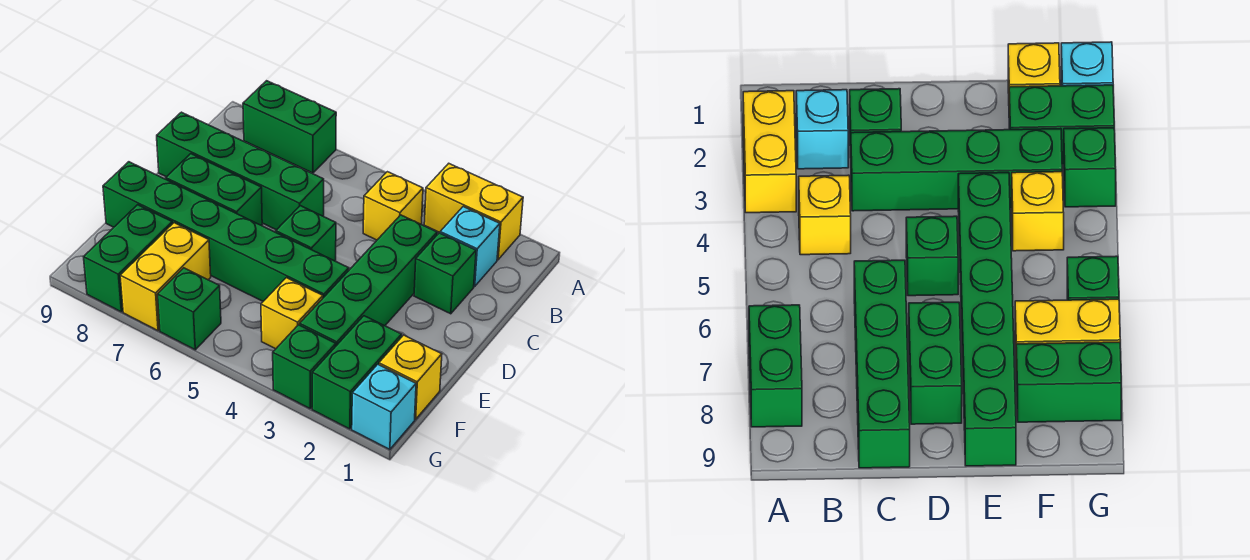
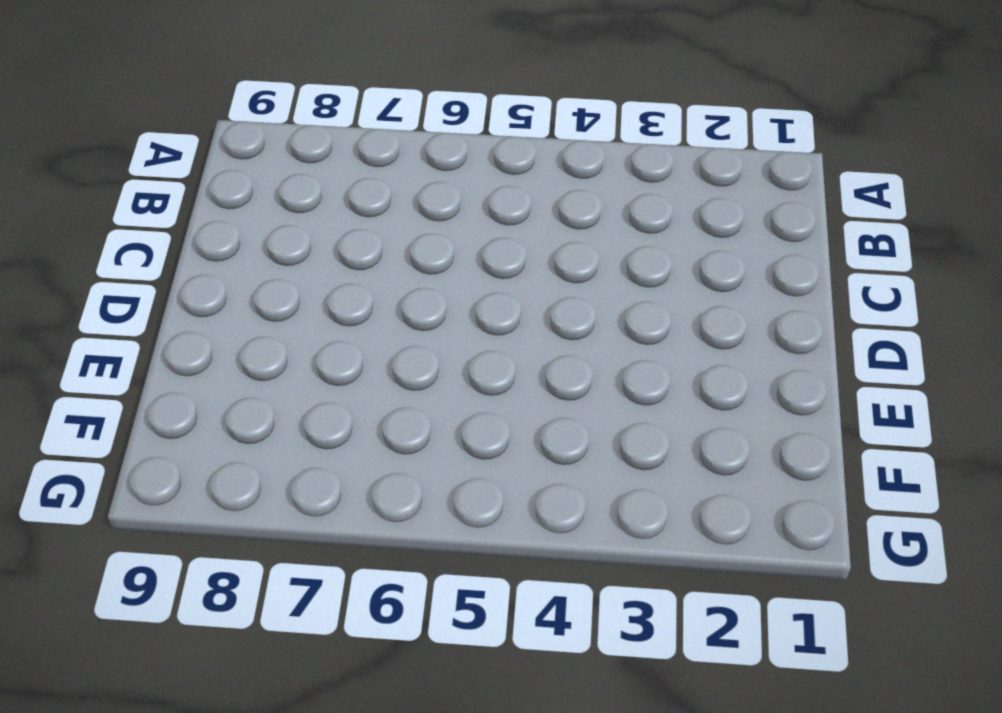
none -> yellow 1x2 brick [424,164,523,260]
none -> green 1x2 brick [243,81,336,173]
none -> cyan 1x1 brick [440,207,500,286]

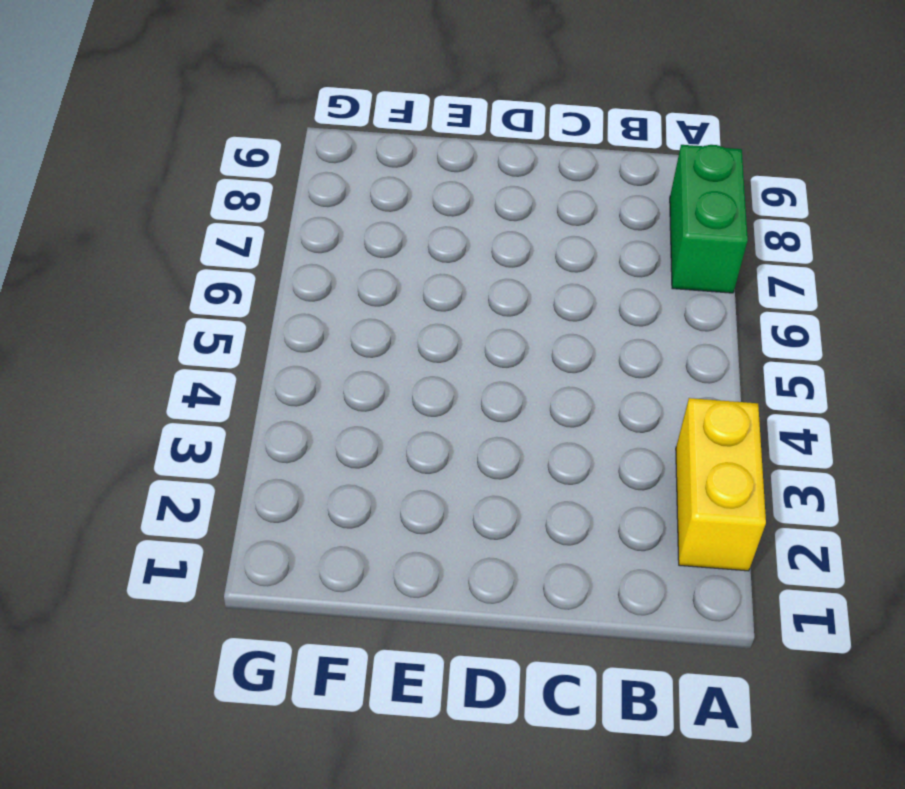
none -> cyan 1x1 brick [440,207,500,286]
none -> yellow 1x1 brick [363,172,423,240]
none -> green 1x1 brick [414,233,476,314]

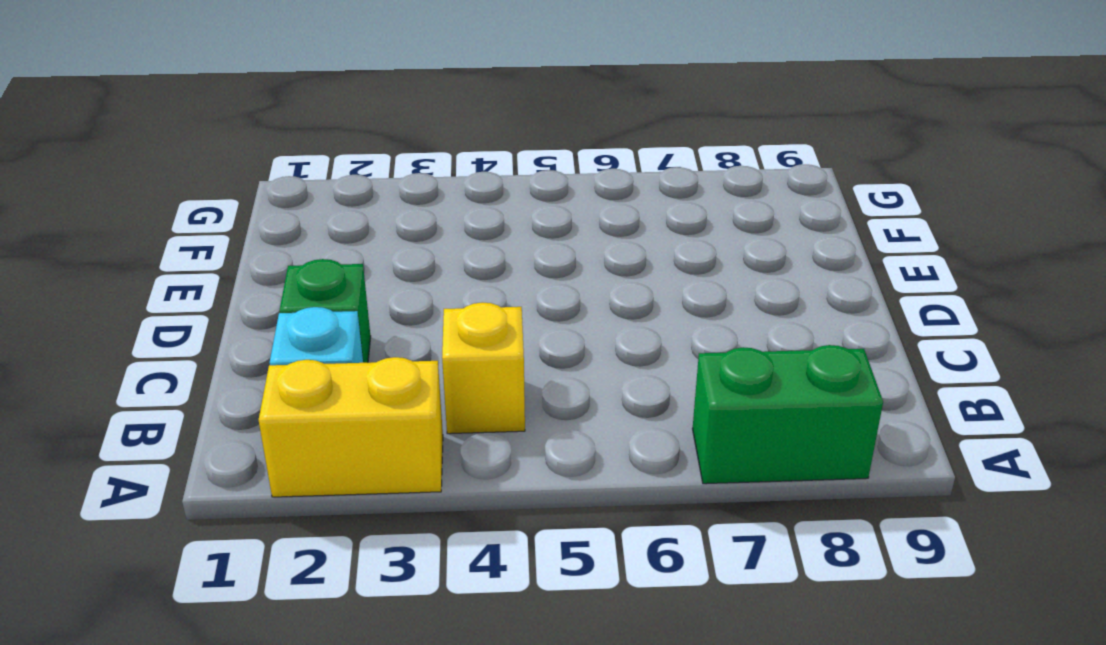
none -> green 1x4 brick [300,215,437,346]
none -> green 1x4 brick [157,112,324,230]
none -> green 1x1 brick [276,206,336,261]

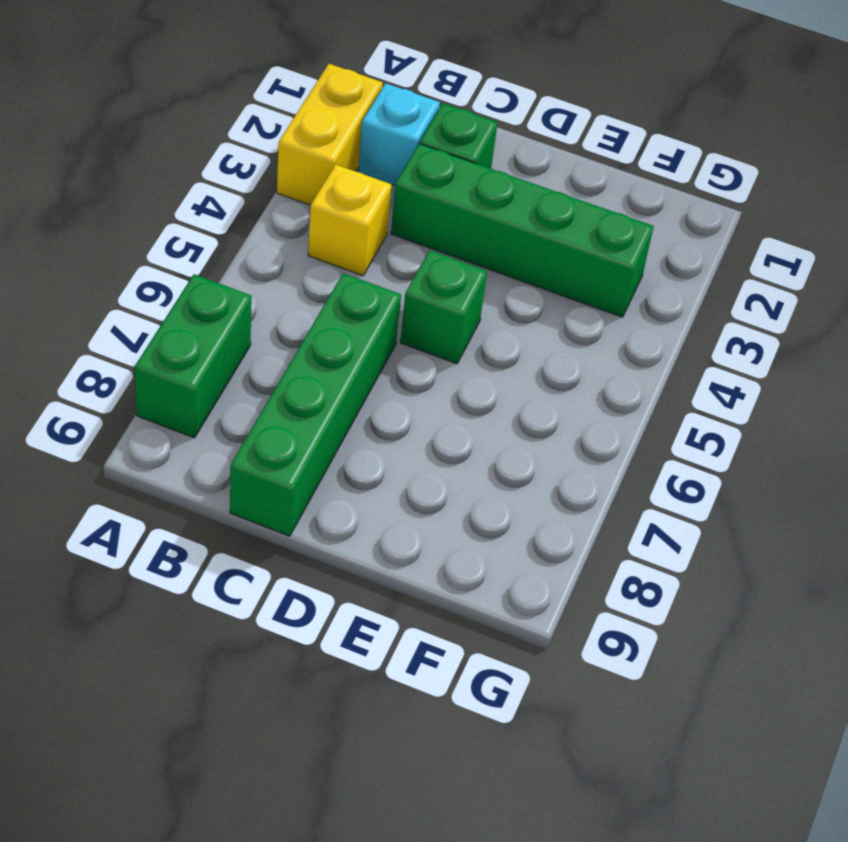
none -> green 1x2 brick [166,154,262,226]
none -> green 1x6 brick [103,162,349,301]
none -> yellow 1x1 brick [379,335,442,419]

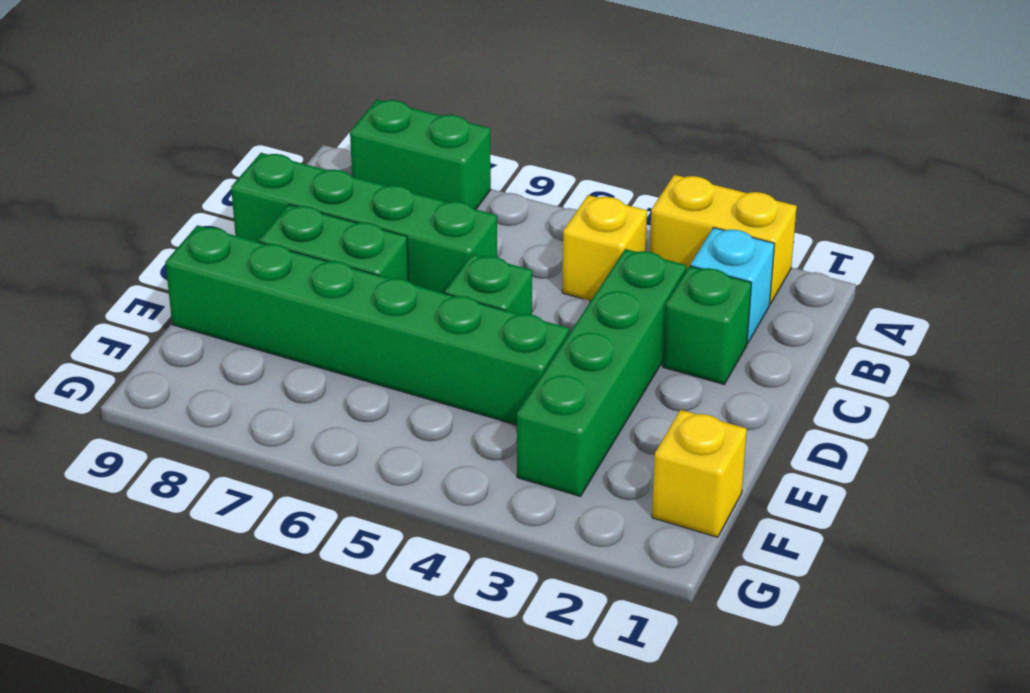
none -> green 1x2 brick [312,316,402,429]
none -> yellow 1x1 brick [261,278,323,349]
none -> yellow 1x2 brick [120,223,211,331]

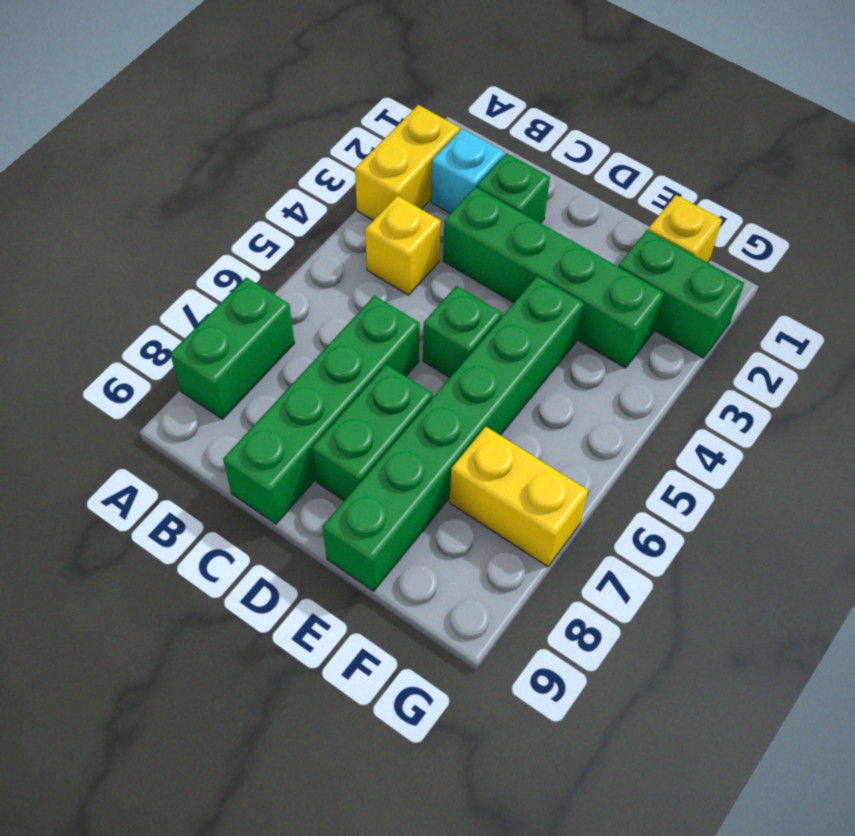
none -> yellow 1x1 brick [261,278,323,349]
none -> green 1x2 brick [84,205,172,312]
none -> cyan 1x1 brick [352,364,416,449]

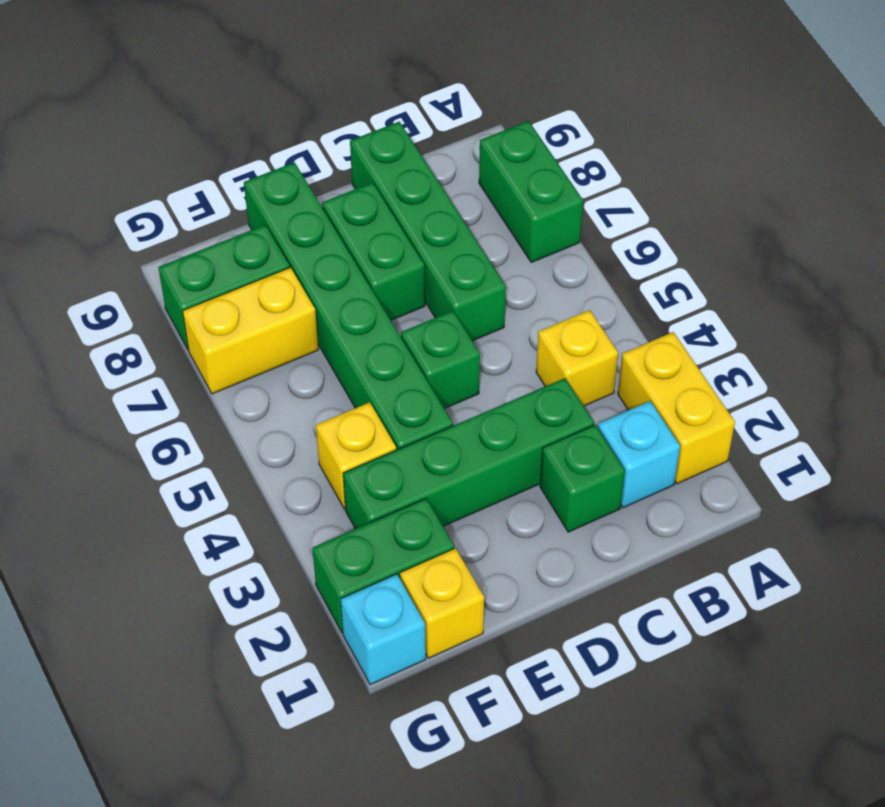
none -> green 1x1 brick [273,325,336,408]
none -> green 1x1 brick [158,268,221,350]

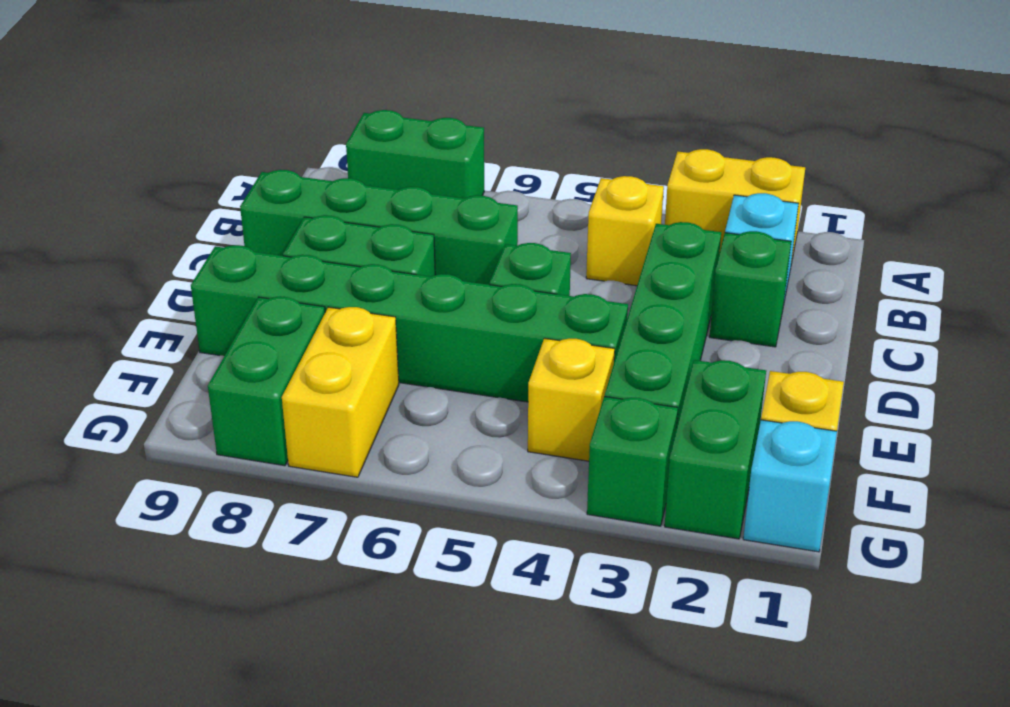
none -> green 1x1 brick [158,268,221,350]

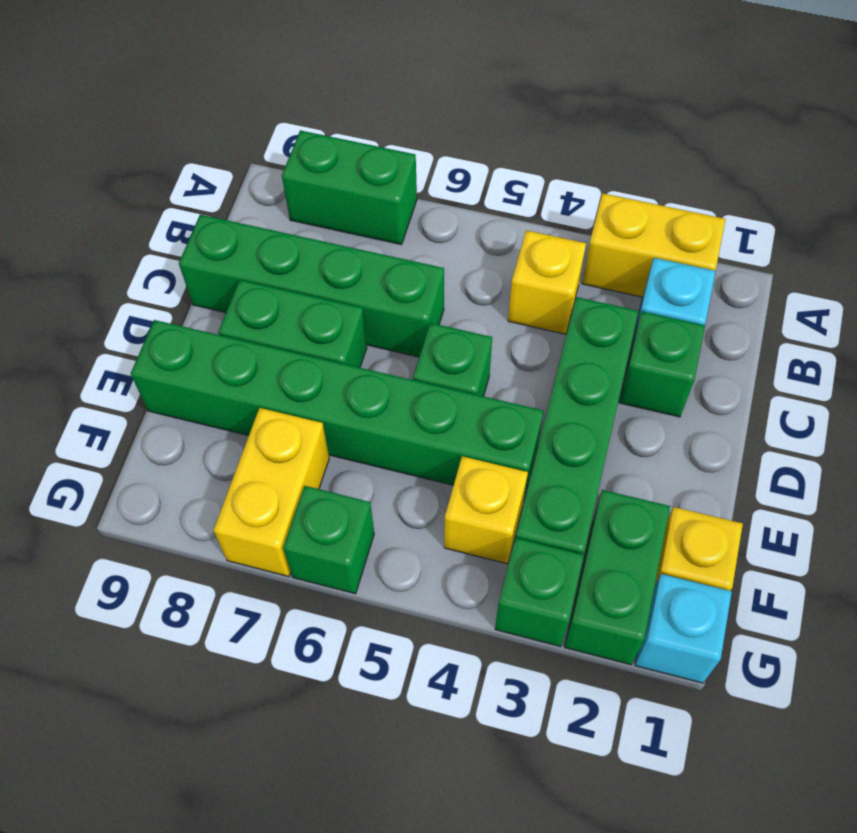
none -> green 1x2 brick [84,205,172,312]

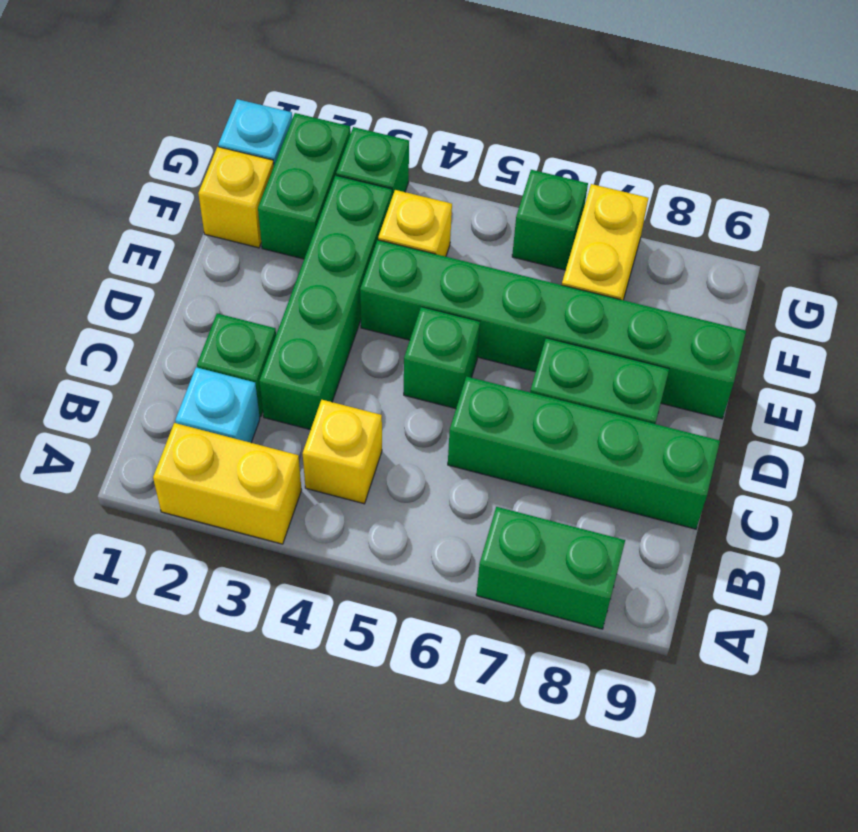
none -> green 1x2 brick [84,205,172,312]

